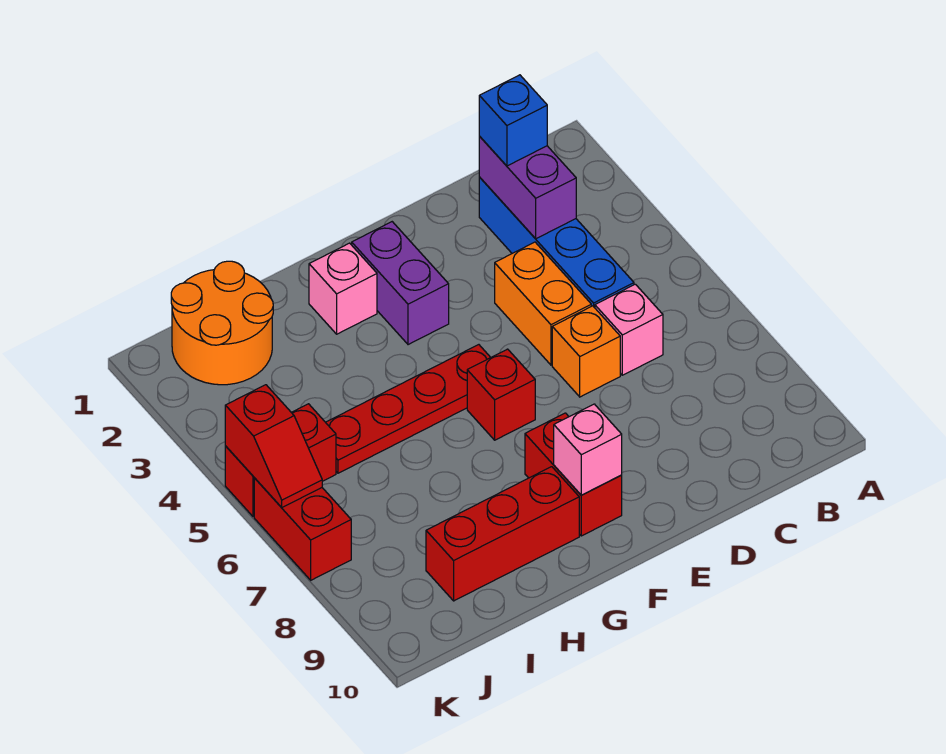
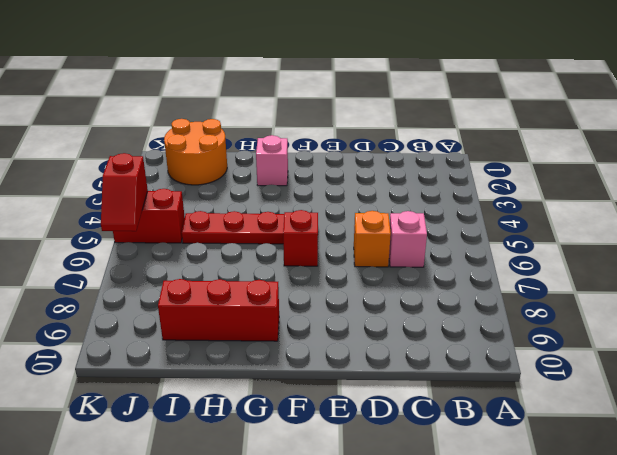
none -> blue 1x4 brick [479,177,634,308]
none -> orange 1x2 brick [495,242,591,365]
none -> purple 1x2 brick [352,222,449,345]

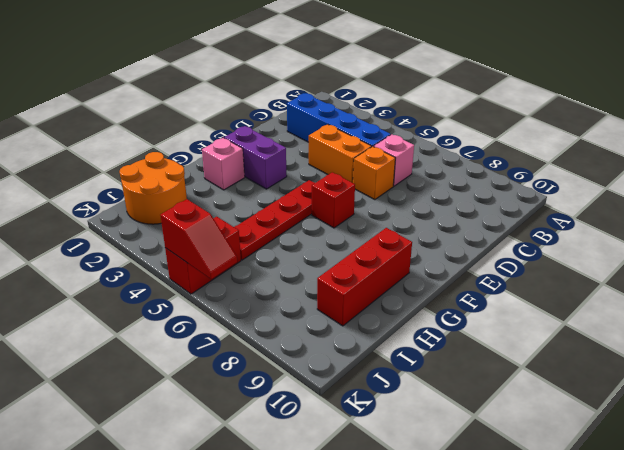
none -> red 1x2 brick [525,413,622,536]
none -> red 1x2 brick [254,478,351,580]
none -> purple 1x2 brick [479,137,576,239]

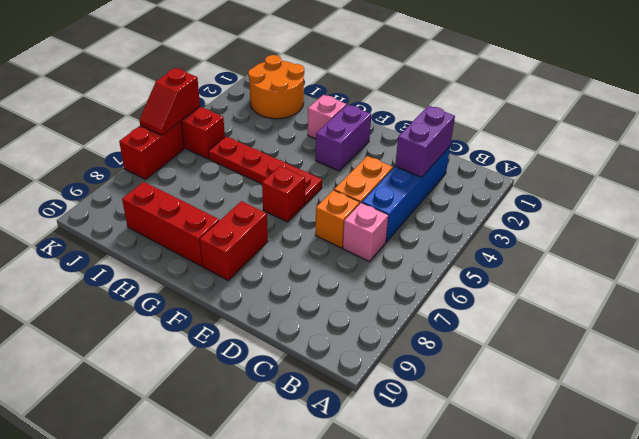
none -> pink 1x1 brick [554,404,622,495]
none -> blue 1x1 brick [479,75,547,166]

